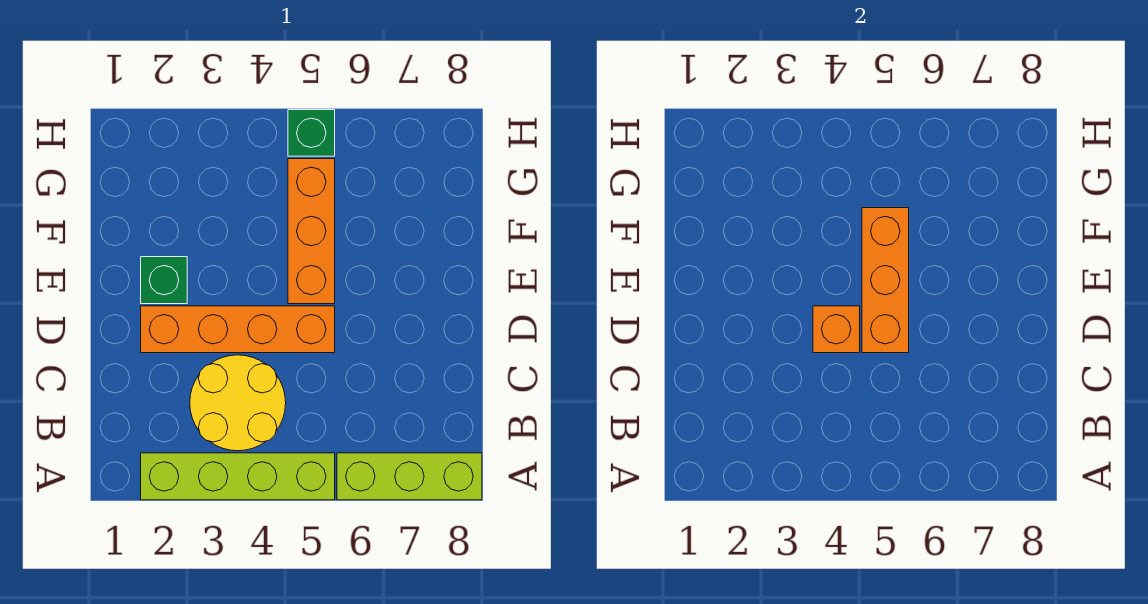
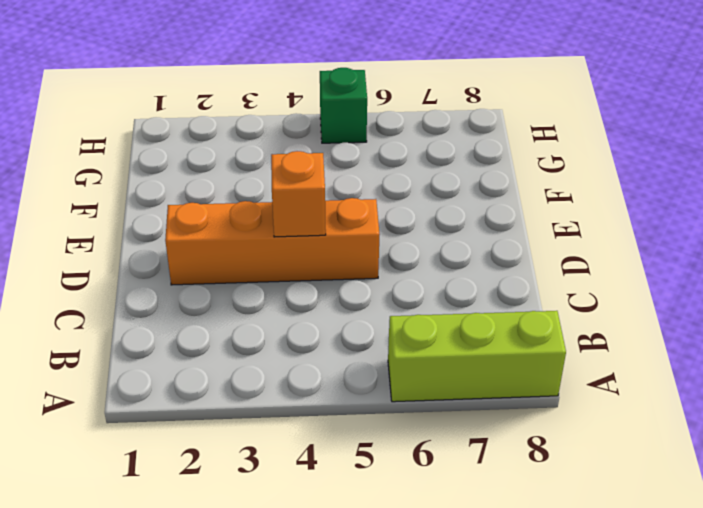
none -> lime 1x4 brick [141,453,335,500]
none -> yellow 2x2 round brick [190,355,286,451]

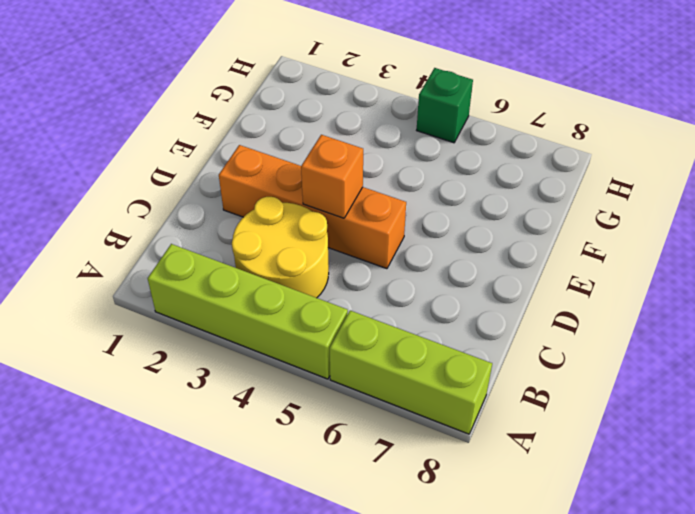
none -> green 1x1 brick [141,257,187,304]
none -> orange 1x3 brick [288,159,335,304]

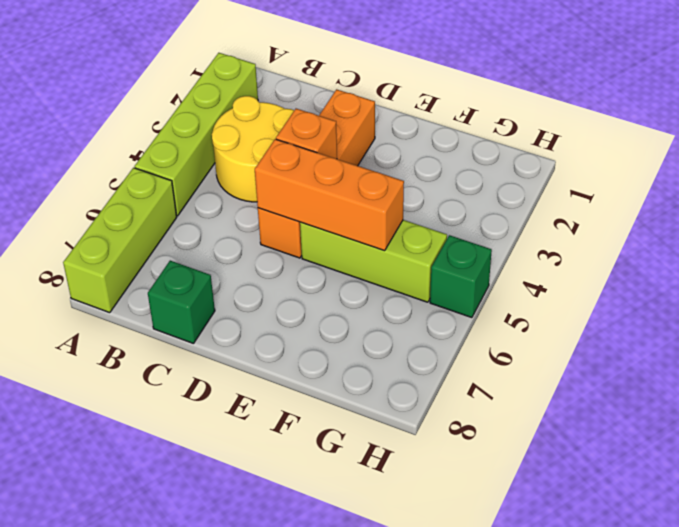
green 1x1 brick [148,261,215,344] -> green 1x1 brick moved to [141,257,187,304]
lime 1x3 brick [300,220,447,302] -> orange 1x3 brick [288,159,335,304]

